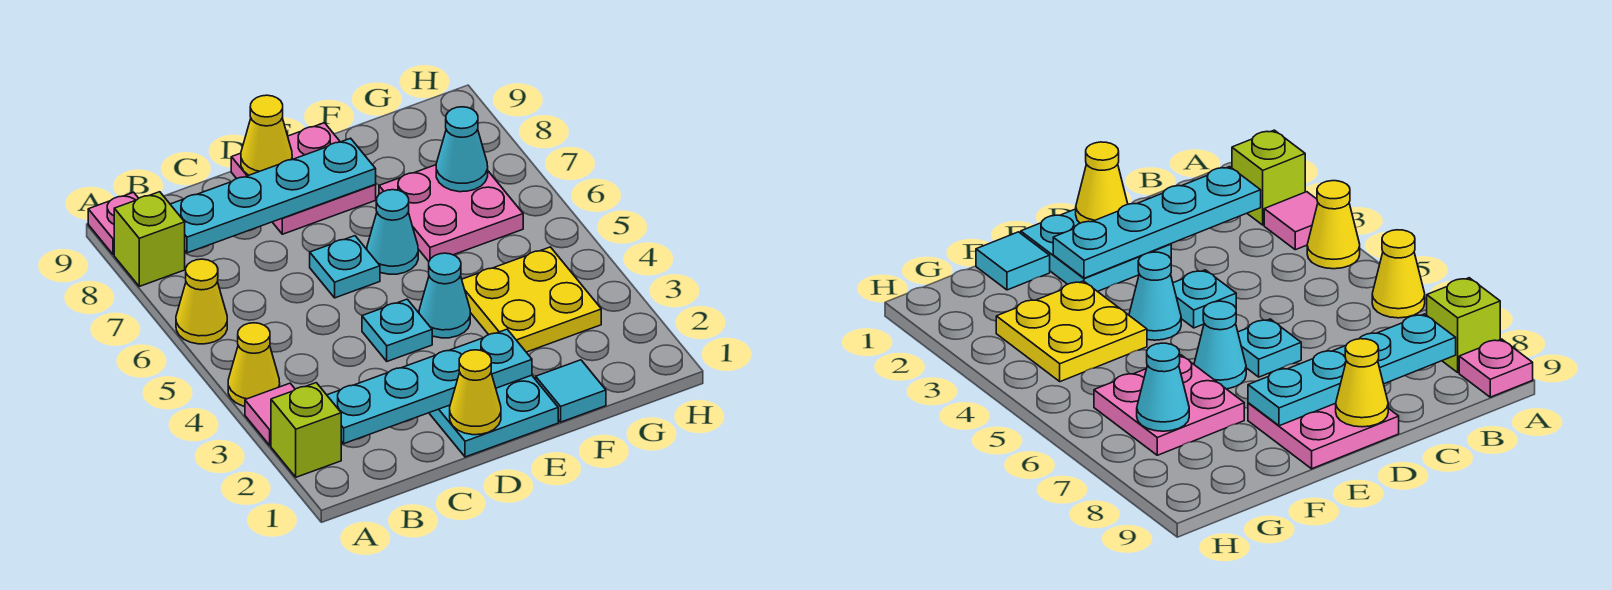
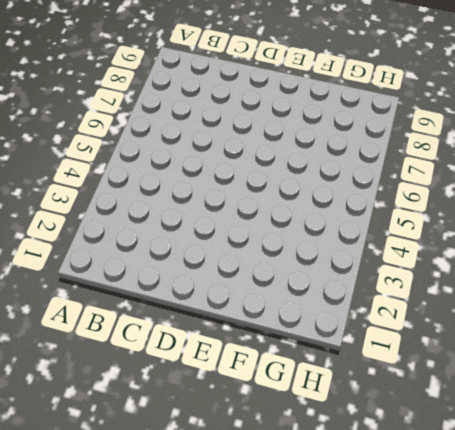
none -> lime 1x1 brick [271,383,341,477]
none -> pink 1x1 tile [245,383,295,445]
none -> yellow 1x1 cone [228,323,280,406]

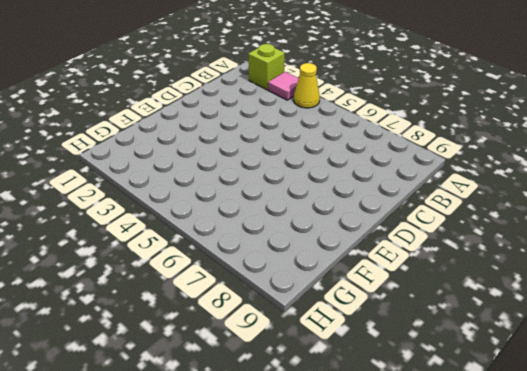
none -> yellow 1x1 cone [176,259,227,344]
none -> lime 1x1 brick [114,192,185,286]
none -> pink 1x1 plate [88,192,139,255]

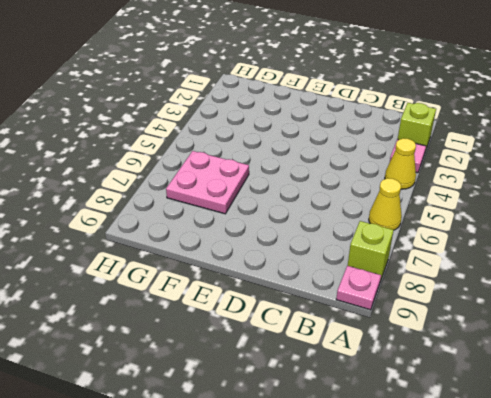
none -> cyan 2x2 plate [429,375,558,457]
none -> cyan 1x1 plate [362,299,432,361]
none -> cyan 1x1 plate [310,236,380,298]

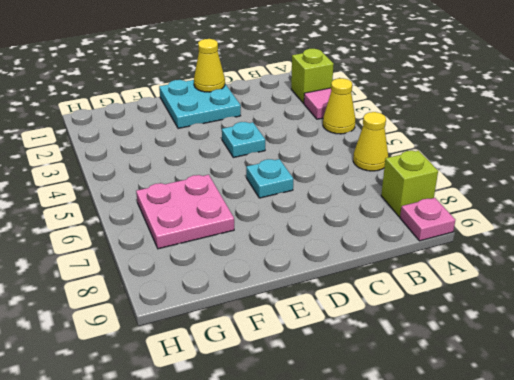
none -> pink 2x2 plate [231,123,376,234]
none -> cyan 1x1 cone [419,253,470,338]
none -> cyan 1x1 cone [367,190,418,274]

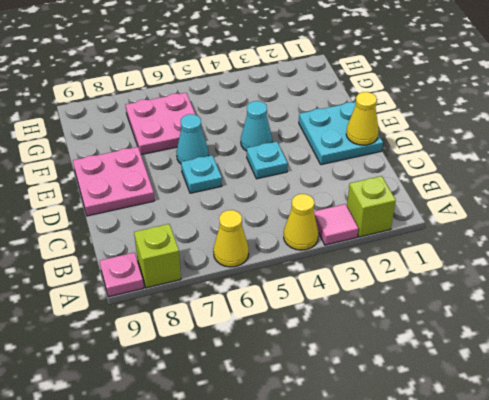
none -> cyan 1x1 tile [536,360,606,422]
none -> yellow 2x2 plate [462,247,601,352]
none -> cyan 1x4 plate [327,329,532,444]

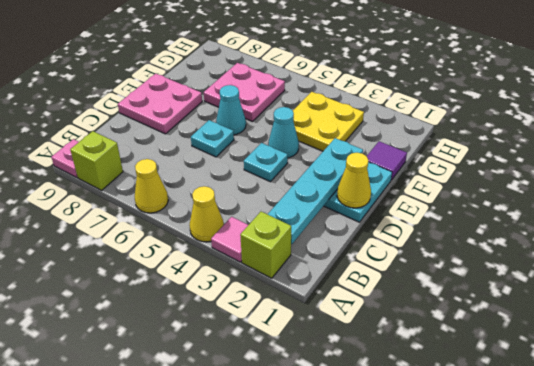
purple 1x1 tile [367,141,407,180] -> cyan 1x1 tile [536,360,606,422]
none -> cyan 1x4 plate [170,138,376,253]
none -> yellow 1x1 cone [241,95,292,175]
none -> cyan 1x1 cone [436,107,488,192]

